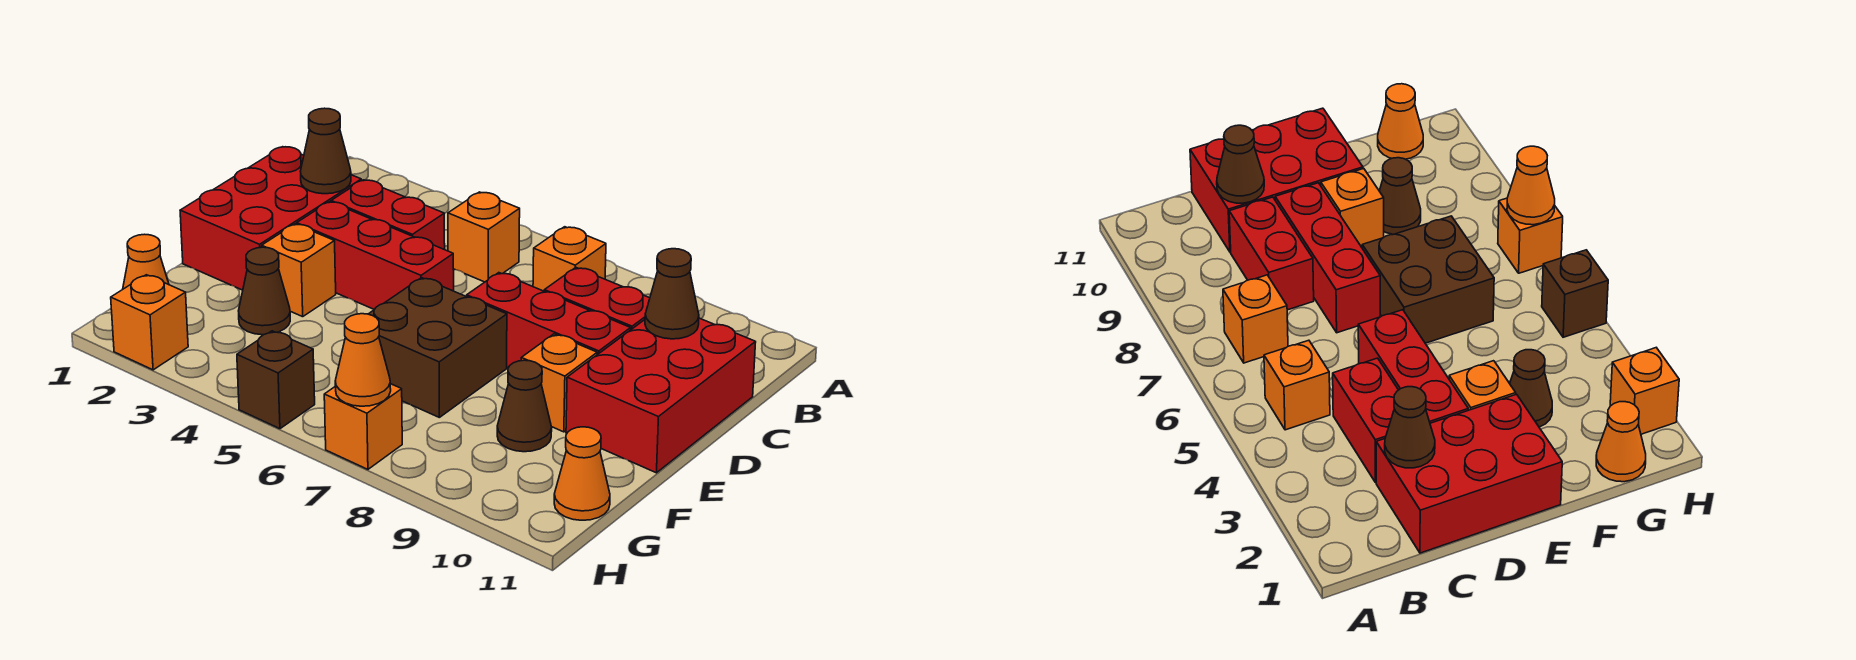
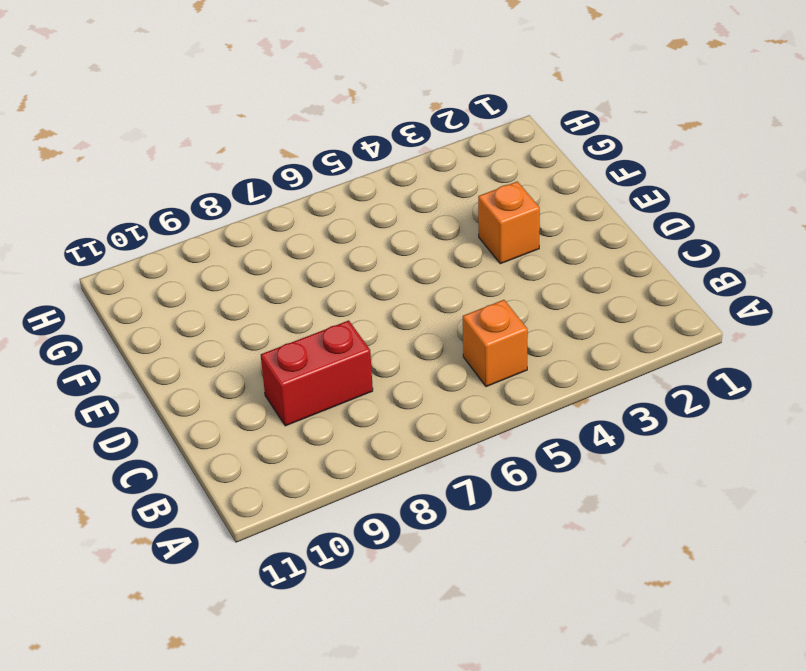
none -> orange 1x1 brick [533,227,606,291]
none -> red 2x3 brick [180,147,361,290]
none -> red 1x2 brick [331,180,445,250]

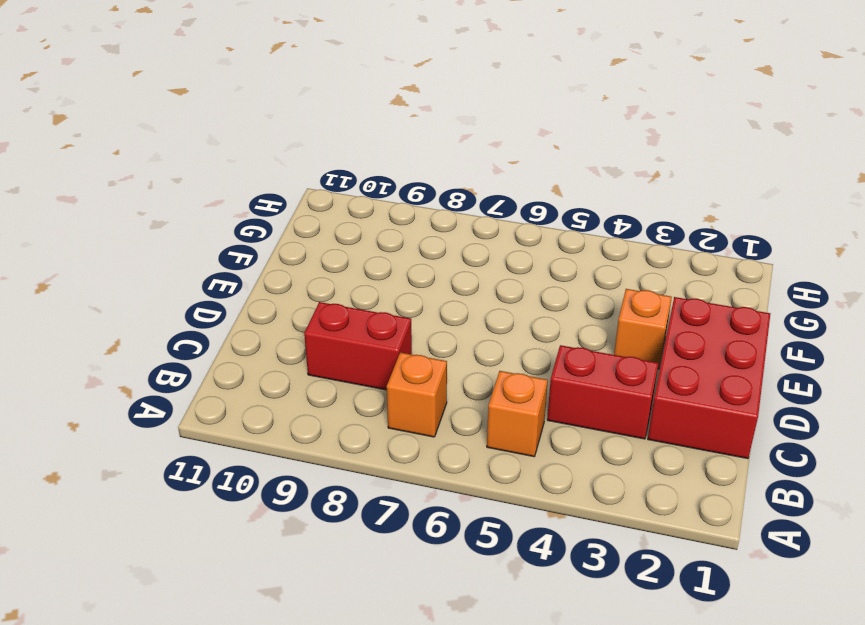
none -> red 2x3 brick [566,318,756,473]
none -> red 1x3 brick [297,202,454,310]
none -> red 1x3 brick [467,273,631,368]

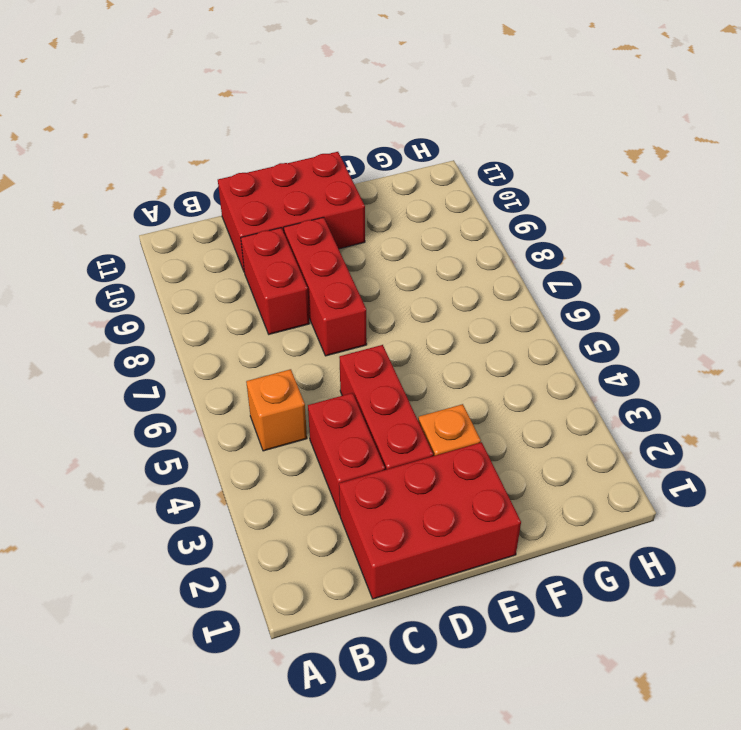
none -> orange 1x1 brick [533,227,606,291]
none -> brown 2x2 brick [369,278,507,417]
none -> orange 1x1 brick [521,334,597,432]

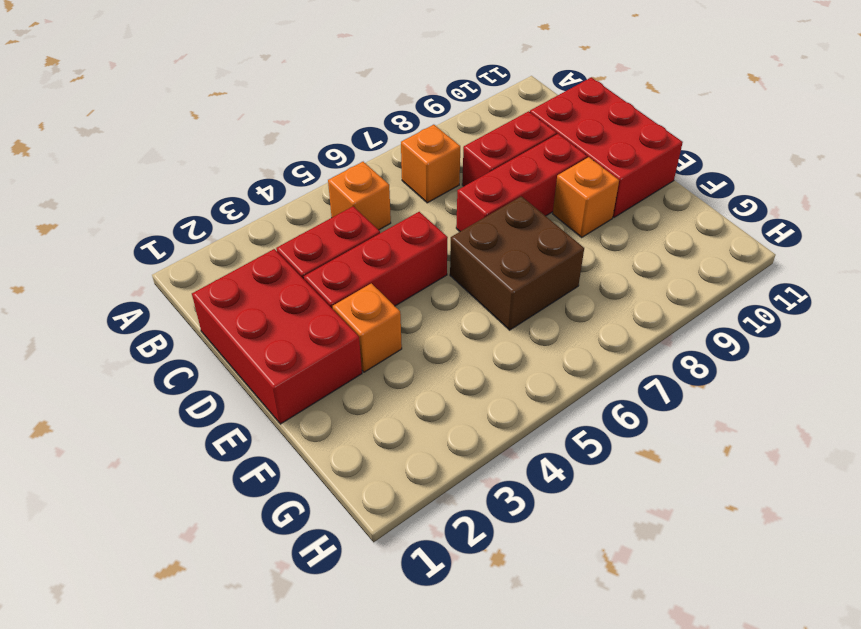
none -> brown 1x1 cone [239,247,290,335]
none -> brown 1x1 cone [497,360,552,452]
none -> orange 1x1 cone [123,234,169,289]

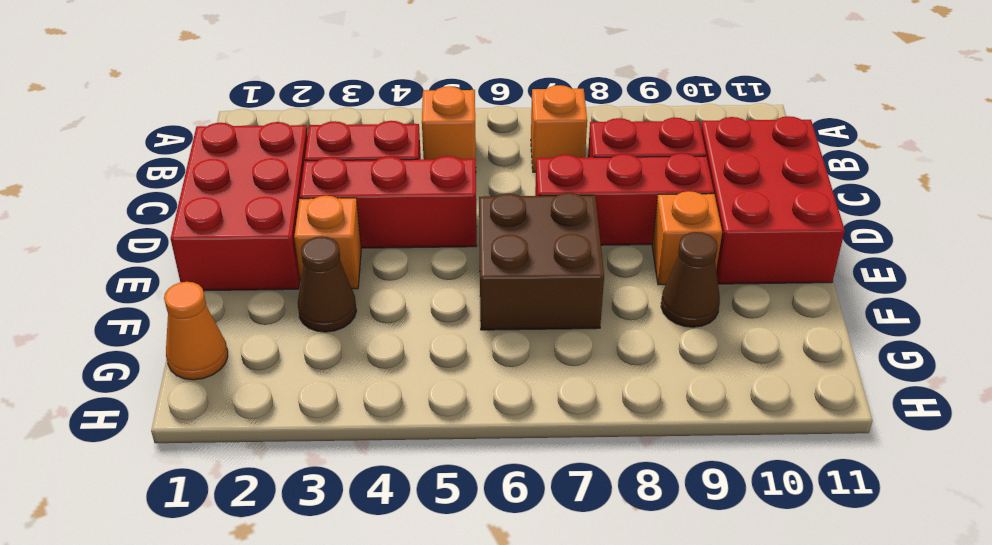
none -> orange 1x1 cone [554,427,610,520]
none -> orange 1x1 brick [111,275,188,370]
none -> brown 1x1 brick [237,331,315,429]

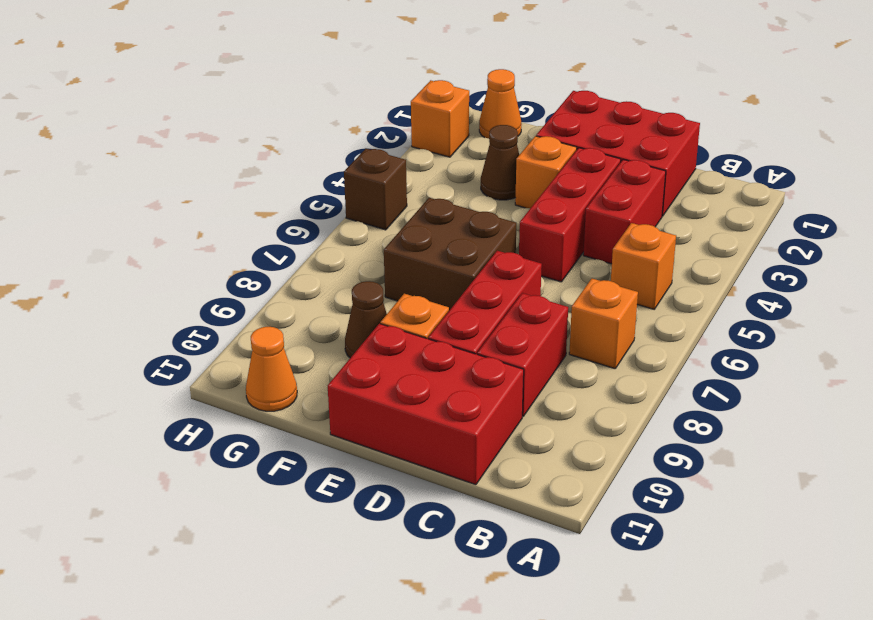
none -> orange 1x1 brick [324,384,402,469]
none -> brown 1x1 cone [300,108,351,194]
none -> brown 1x1 cone [645,249,699,339]

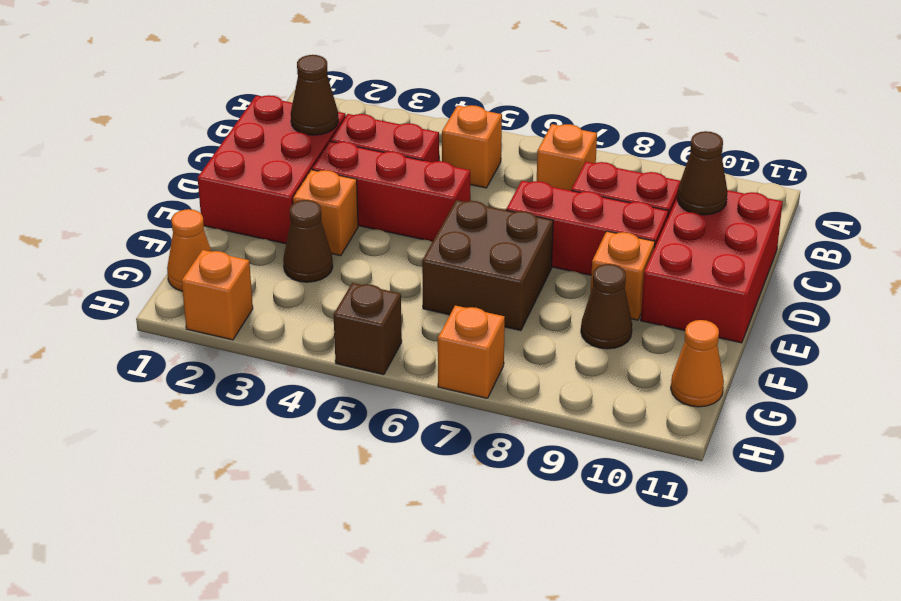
none -> orange 1x1 cone [335,314,391,406]

